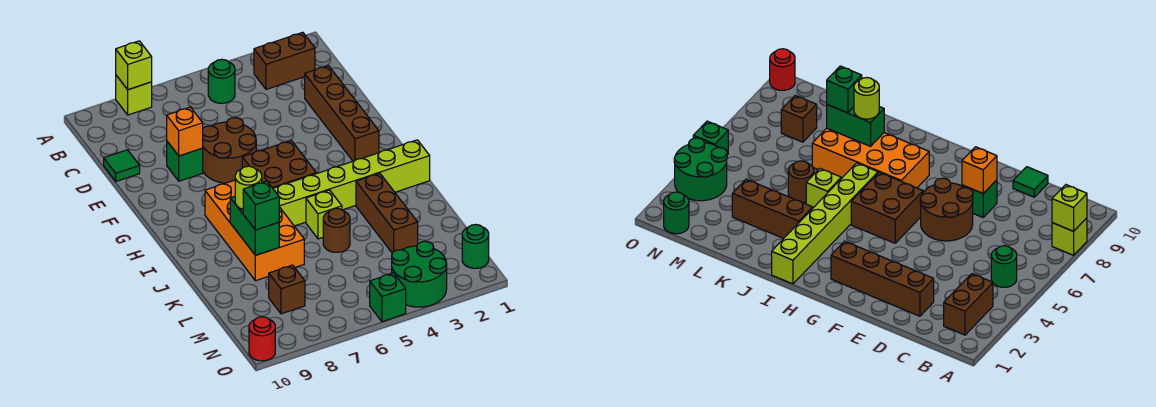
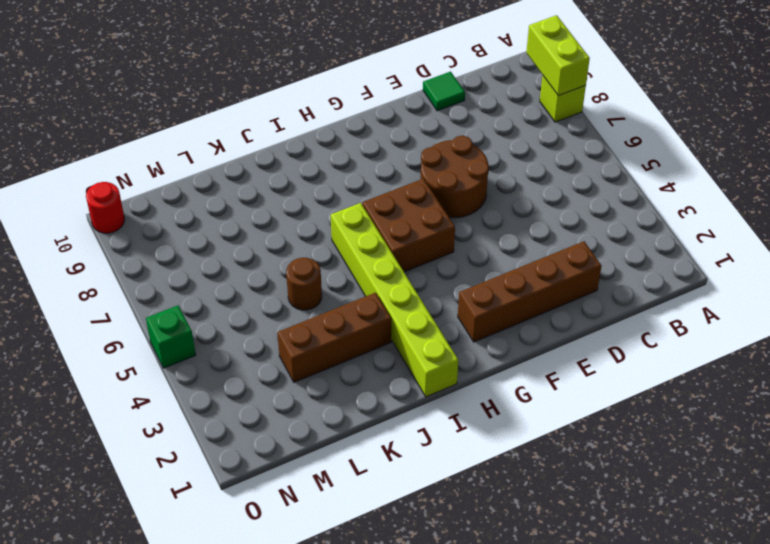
lime 1x2 brick [526,15,590,96] -> lime 1x1 brick [116,41,152,90]
none -> brown 1x2 brick [254,32,315,89]
none -> green 1x1 round brick [208,59,235,103]
none -> green 1x1 brick [167,142,203,181]

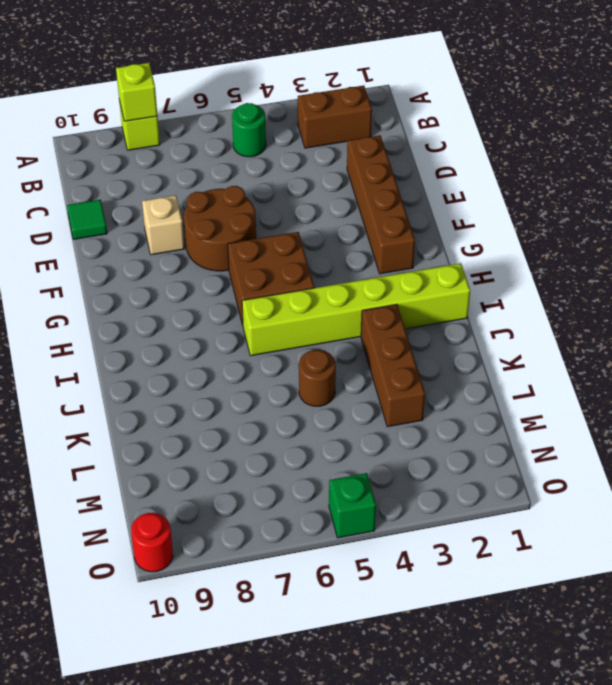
tan 1x1 brick [142,195,184,255] -> green 1x1 brick [167,142,203,181]
none -> orange 2x4 brick [205,180,304,281]
none -> lime 1x1 brick [306,190,342,239]
none -> brown 1x1 brick [269,265,305,314]

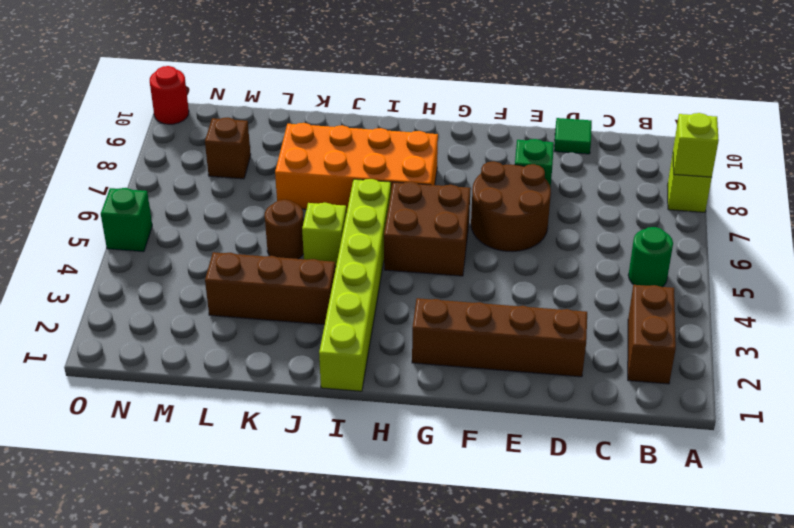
none -> green 1x1 round brick [462,225,489,268]
none -> green 2x2 round brick [392,241,447,307]
none -> orange 1x1 brick [167,107,203,156]

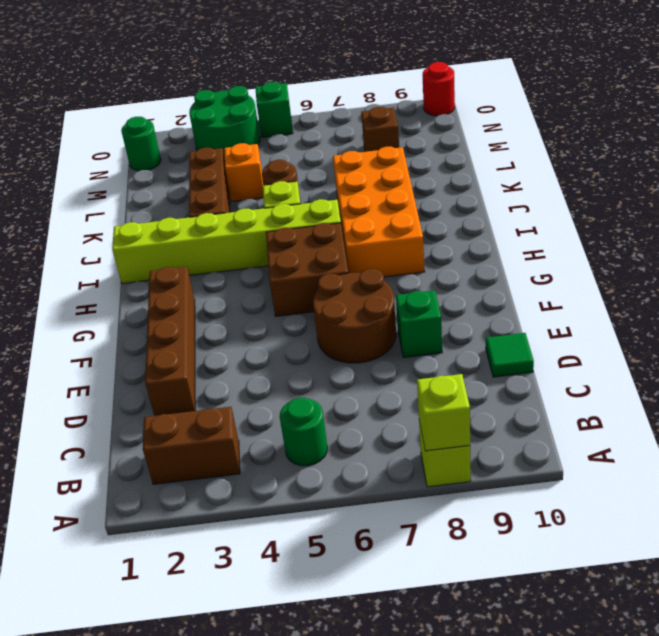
orange 1x1 brick [224,143,263,202] -> orange 1x1 brick moved to [167,107,203,156]
none -> green 1x2 brick [230,197,279,255]
none -> lime 1x1 round brick [235,166,262,209]
none -> green 1x1 brick [243,181,279,230]

